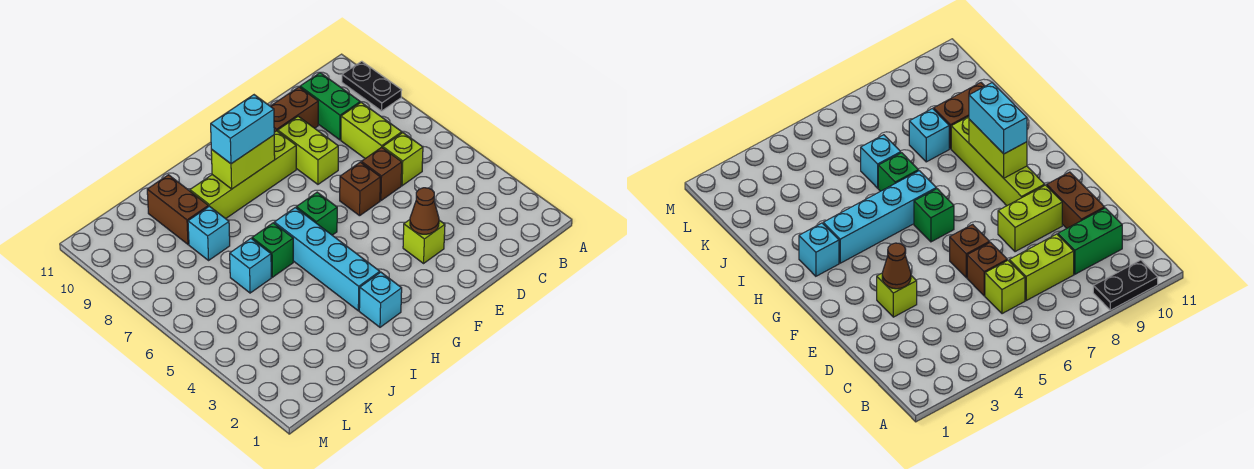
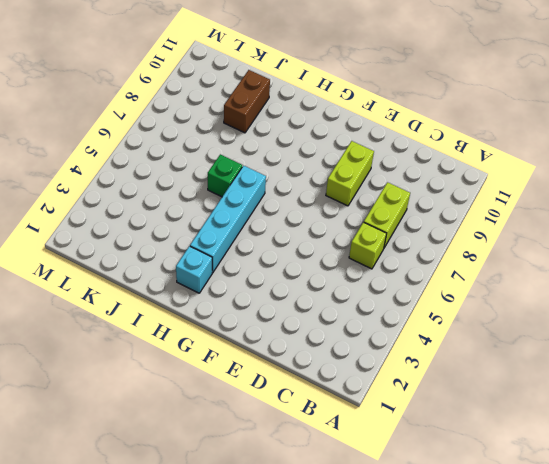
none -> black 1x2 plate [342,61,402,111]
none -> green 1x2 brick [300,73,360,140]
none -> brown 1x1 brick [361,147,402,200]

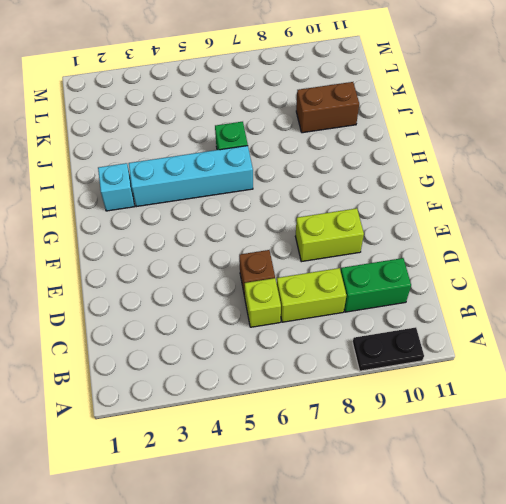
none -> brown 1x2 brick [271,87,318,132]
none -> lime 1x1 brick [403,220,445,263]
none -> brown 1x1 brick [340,162,380,216]

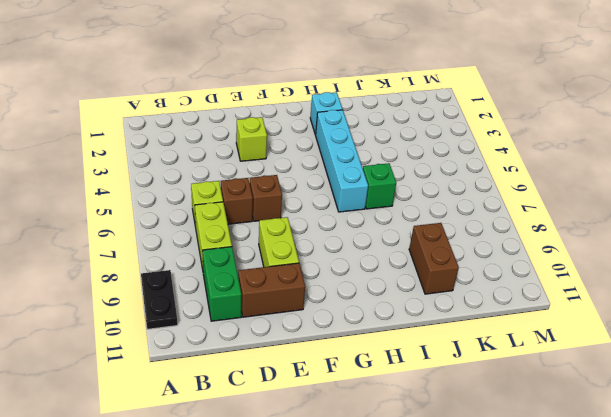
none -> lime 1x4 brick [190,131,296,219]
none -> green 1x1 brick [296,192,337,235]
none -> cyan 1x1 brick [230,239,271,293]

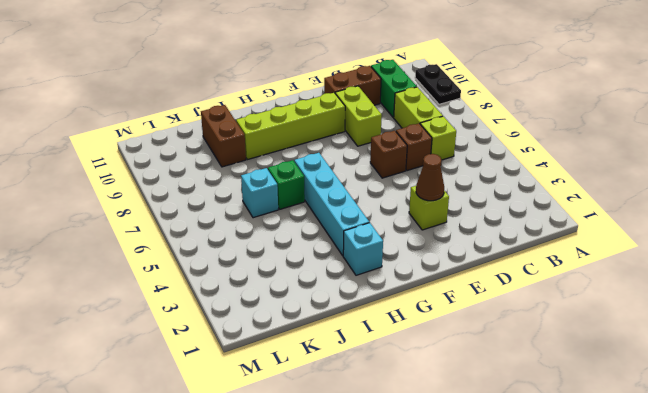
none -> green 1x1 brick [296,192,337,235]
none -> cyan 1x1 brick [188,206,230,260]
none -> lime 1x2 brick [211,135,275,189]

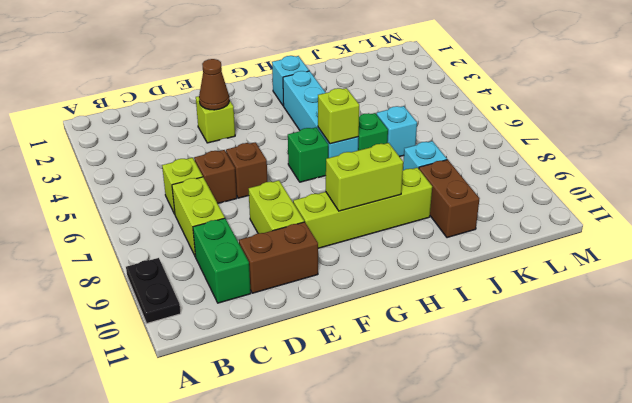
lime 1x1 brick [318,88,359,144] -> none
none -> cyan 1x2 brick [211,95,274,164]

